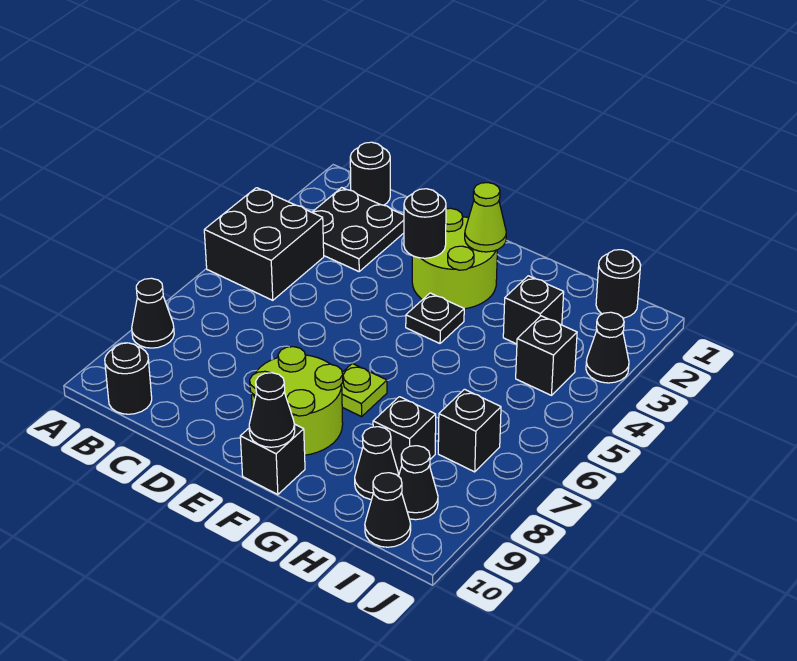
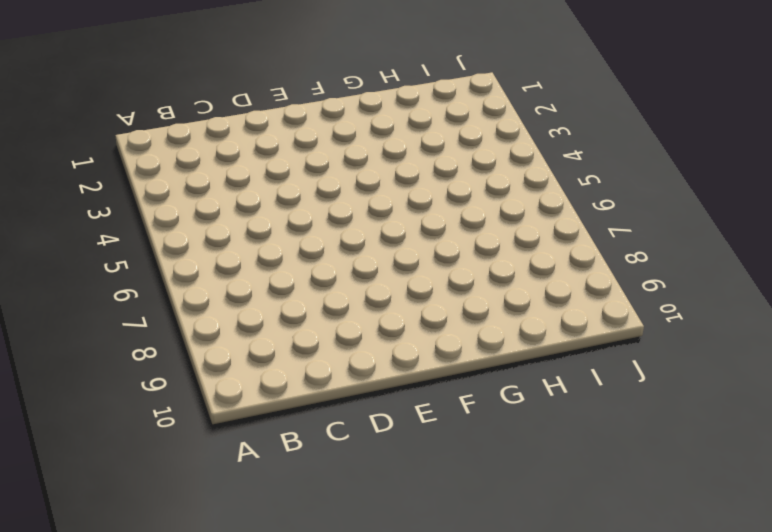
none -> black 2x2 brick [204,188,324,300]
none -> black 1x1 cone [132,278,174,348]
none -> black 1x1 round brick [350,142,390,205]

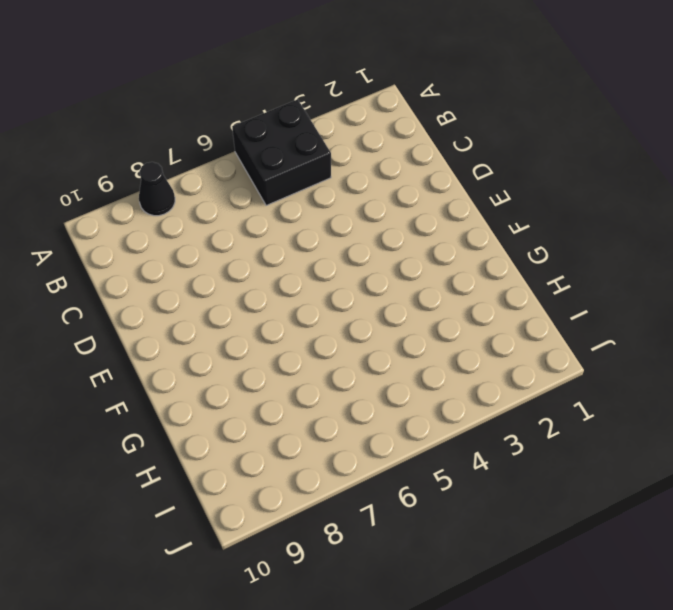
none -> black 1x1 round brick [350,142,390,205]
none -> black 2x2 plate [312,188,404,272]
none -> black 1x1 round brick [105,343,152,414]

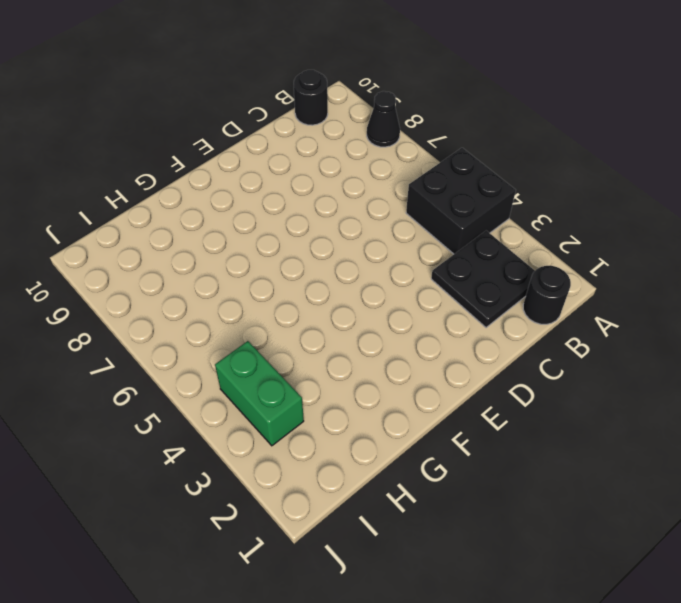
green 1x2 brick [215,341,304,446] -> black 1x1 brick [516,316,577,395]
none -> lime 2x2 round brick [412,208,497,309]
none -> lime 2x2 round brick [250,347,343,455]
none -> black 1x1 plate [406,293,464,343]

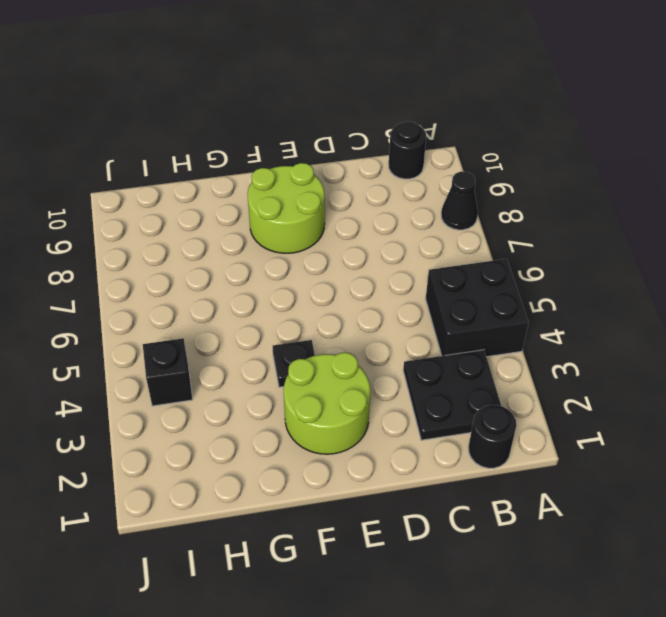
none -> lime 1x1 plate [342,364,387,417]
none -> black 1x1 brick [240,424,305,495]
none -> black 1x1 brick [503,276,564,344]

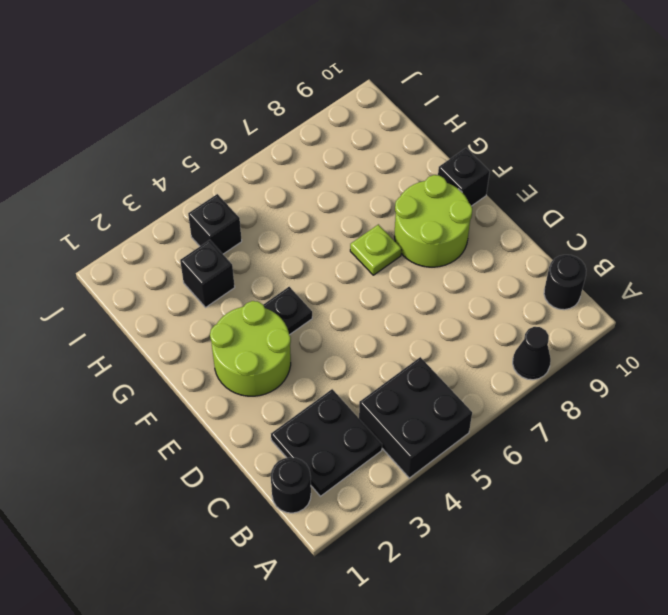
none -> black 1x1 brick [373,397,436,474]
none -> black 1x1 cone [355,427,399,500]
none -> black 1x1 round brick [596,250,641,318]

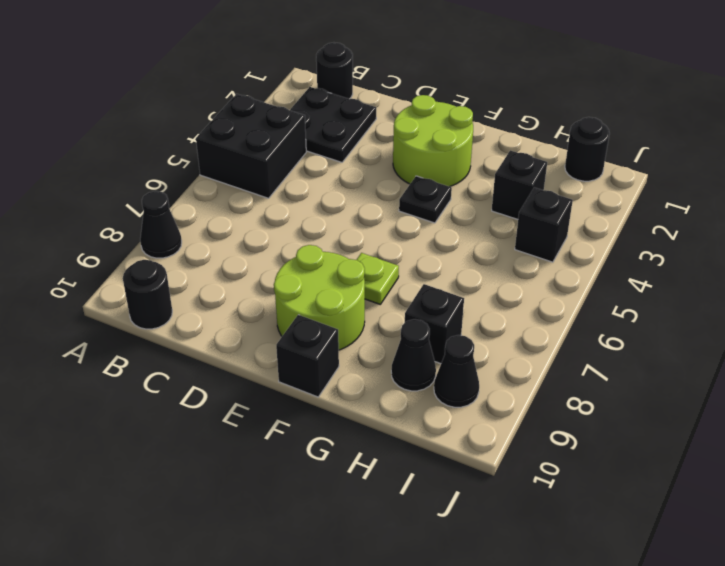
none -> black 1x1 brick [438,389,501,472]
none -> black 1x1 cone [365,473,411,547]
none -> black 1x1 cone [586,312,629,383]

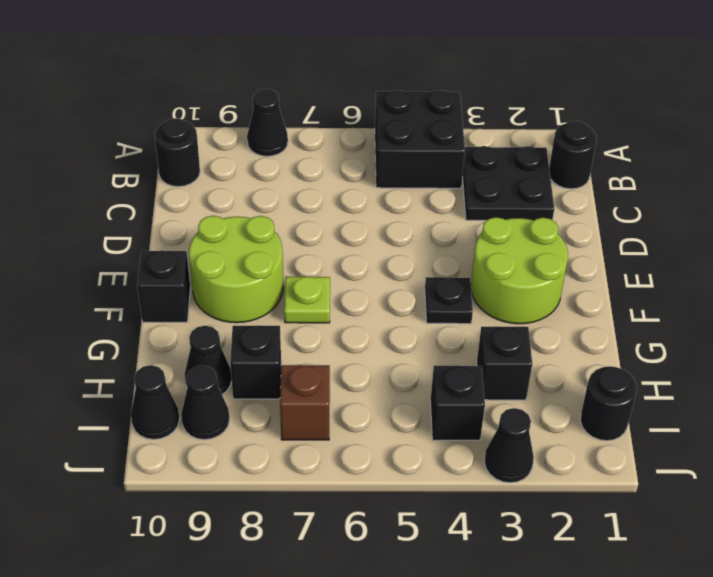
brown 1x1 brick [280,365,330,440] -> black 1x1 brick [438,389,501,472]
none -> black 1x1 round brick [404,189,446,258]
none -> lime 1x1 cone [465,183,506,252]
none -> black 1x1 cone [249,373,295,447]

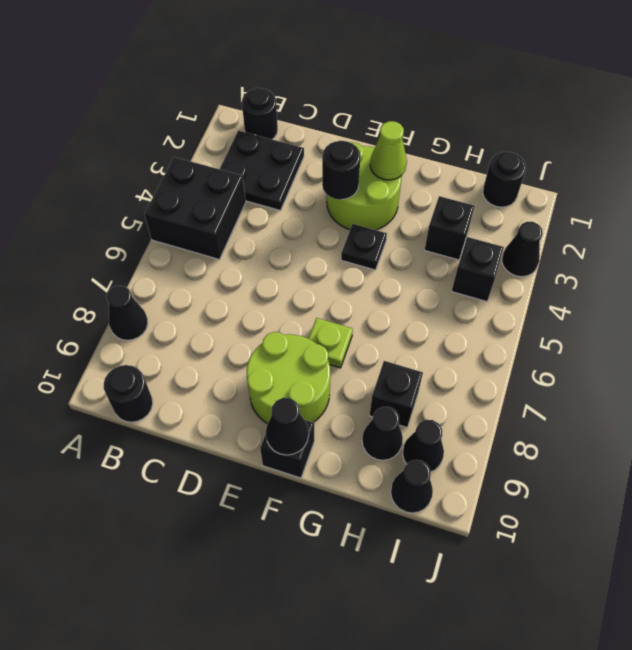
none -> black 1x1 brick [438,389,501,472]

